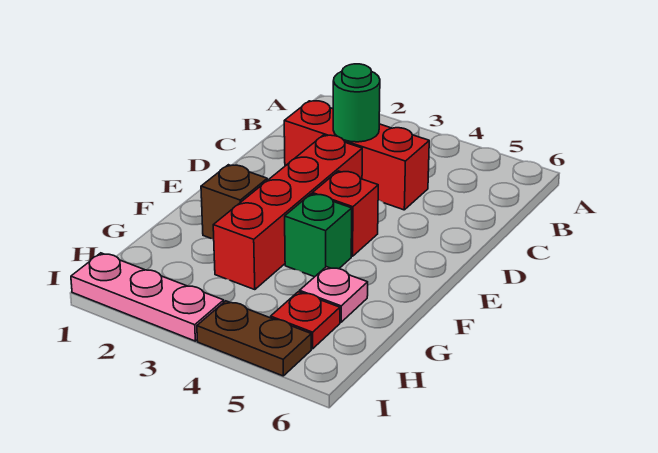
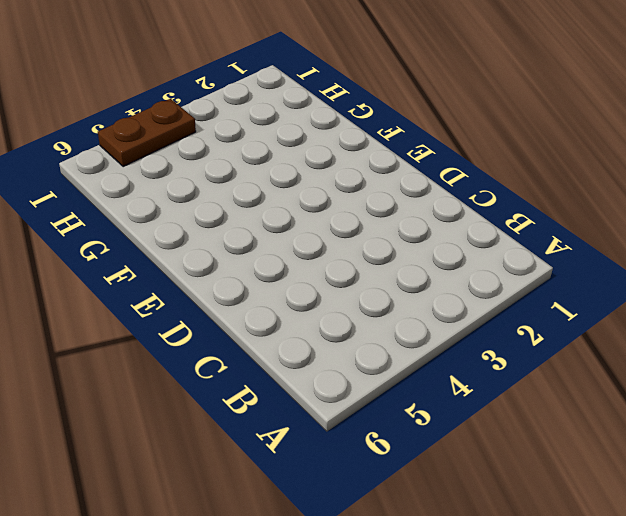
none -> red 1x3 brick [284,101,429,210]
none -> red 1x4 brick [213,135,362,290]

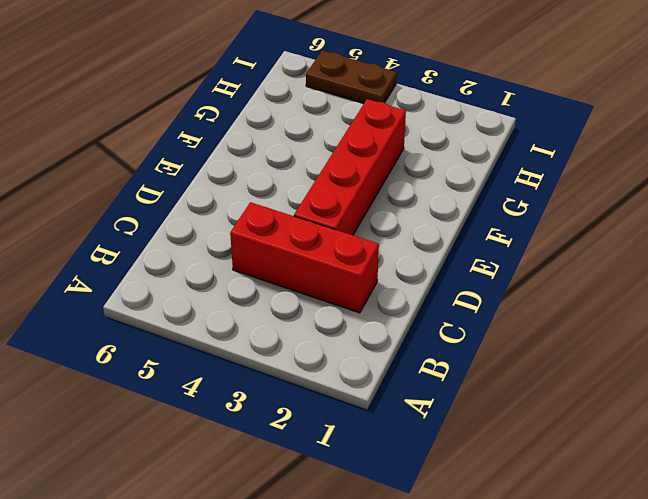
none -> red 1x1 brick [312,171,378,256]
none -> brown 1x1 brick [201,165,267,239]

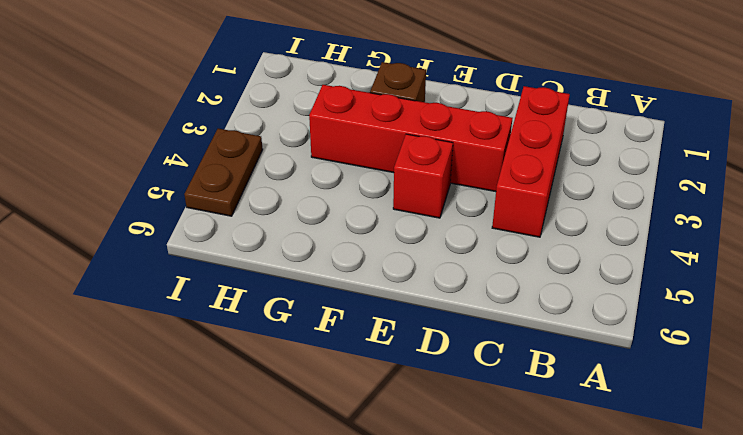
none -> green 1x1 brick [285,194,352,277]
none -> pink 1x1 plate [300,267,368,322]

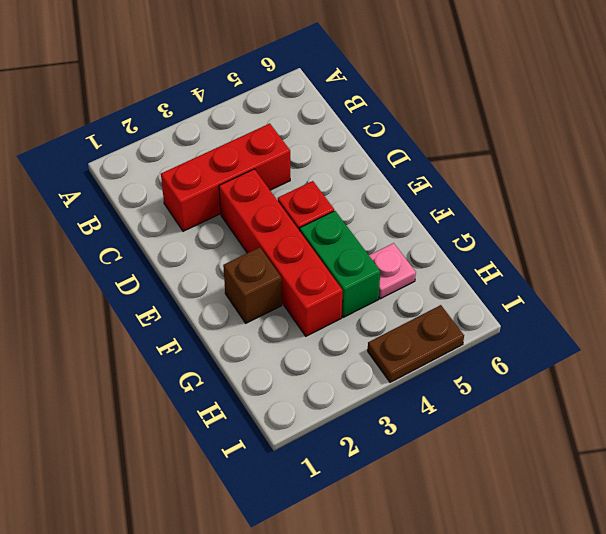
green 1x2 brick [300,211,380,317] -> green 1x1 brick [285,194,352,277]
none -> red 1x1 plate [271,292,340,349]
none -> pink 1x3 plate [71,253,224,341]

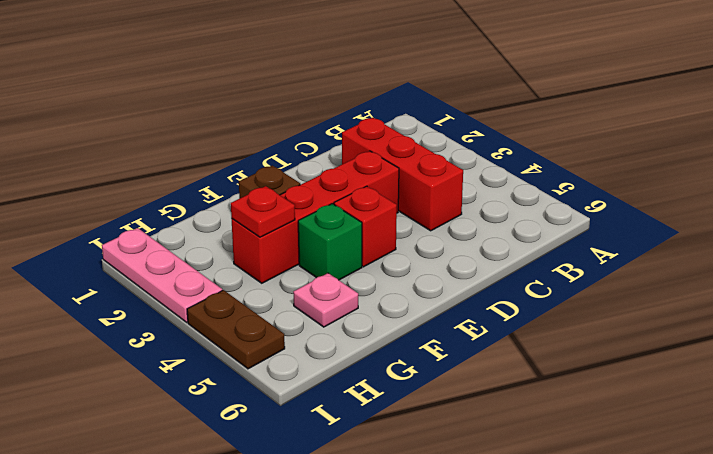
red 1x1 plate [231,186,295,237] -> red 1x1 plate moved to [271,292,340,349]
none -> green 1x1 round brick [333,64,380,142]

